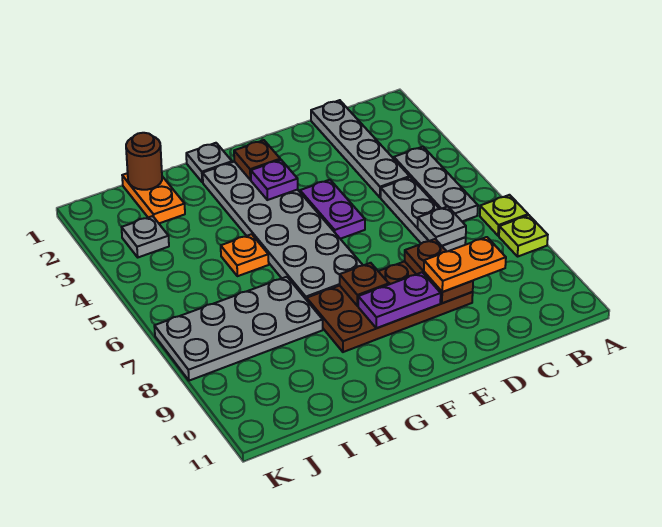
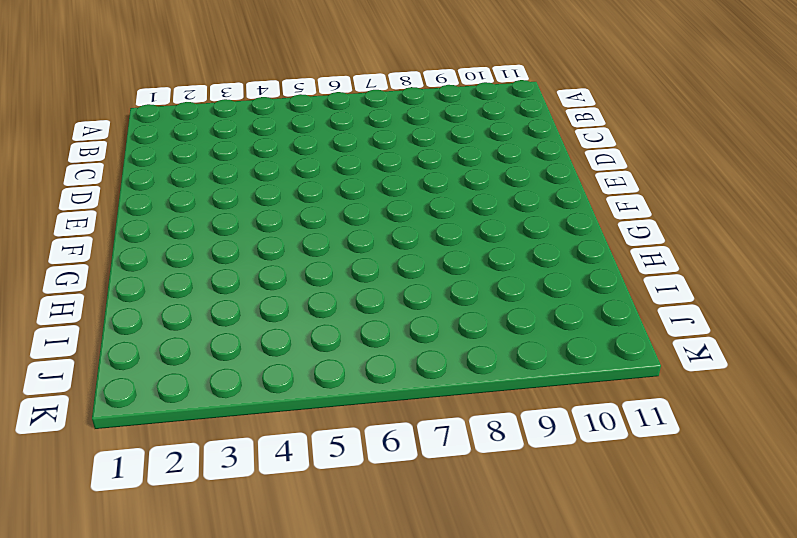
none -> lime 1x1 plate [480,195,528,236]
none -> lime 1x1 plate [499,215,548,256]
none -> grey 1x3 plate [394,147,478,221]

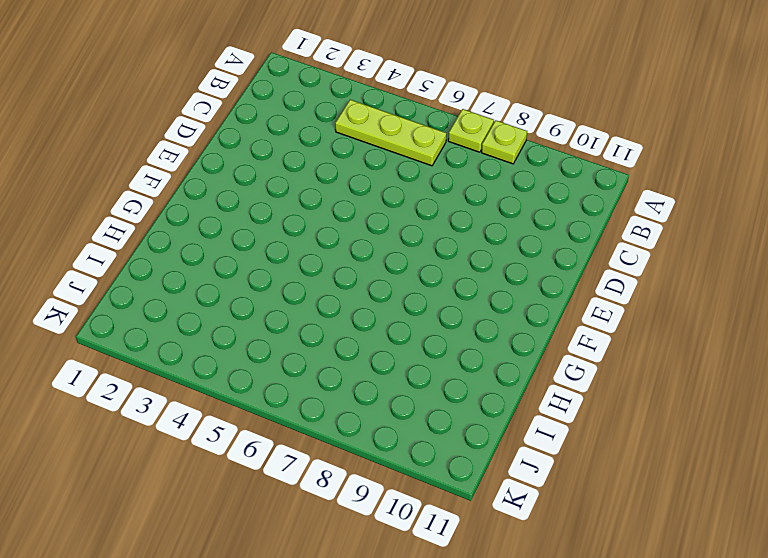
lime 1x3 plate [335,100,446,166] -> grey 1x3 plate [394,147,478,221]
none -> grey 1x4 plate [311,100,410,197]
none -> grey 1x3 plate [381,177,466,251]
none -> brown 2x4 plate [307,261,473,352]

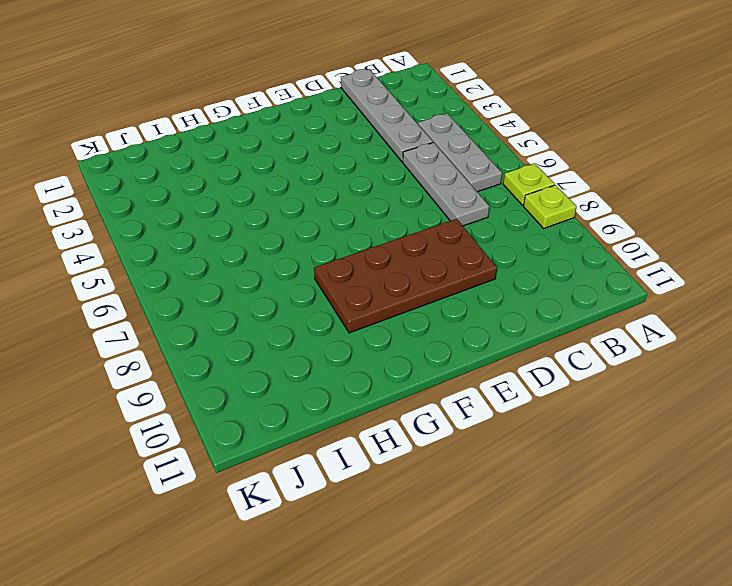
none -> purple 1x2 plate [300,180,365,239]
none -> grey 2x6 plate [203,162,363,300]
none -> grey 1x1 plate [186,143,232,182]

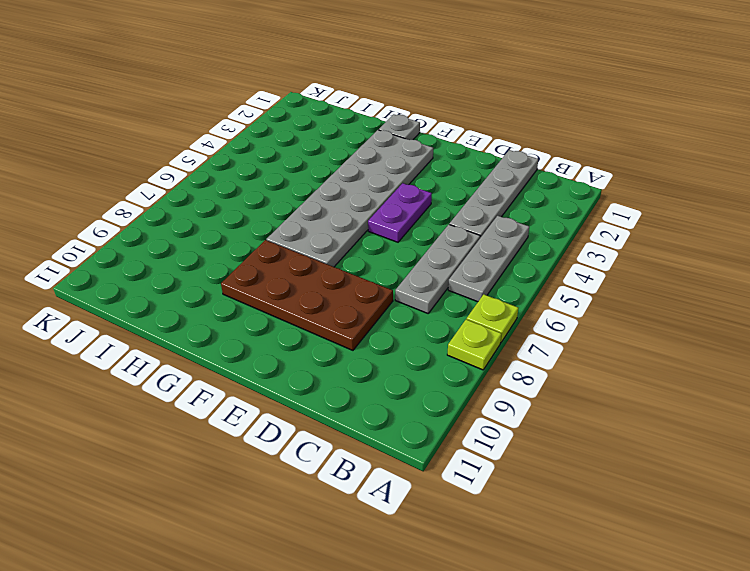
none -> orange 1x1 plate [221,234,269,276]
none -> grey 2x4 plate [154,277,323,381]
none -> orange 1x2 plate [122,173,185,223]

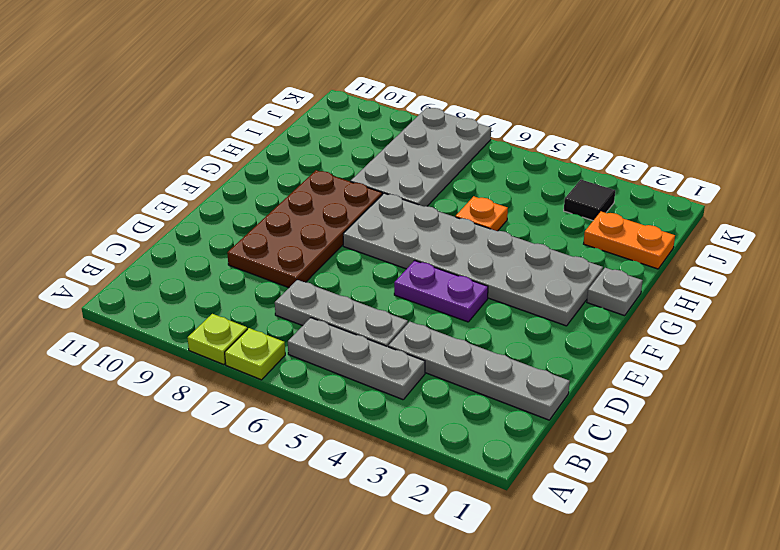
black 1x1 tile [564,180,615,220] -> grey 1x1 plate [122,216,169,257]
none -> grey 1x1 plate [418,207,466,246]
none -> brown 1x2 plate [405,239,473,303]
none -> purple 1x2 plate [358,272,441,328]

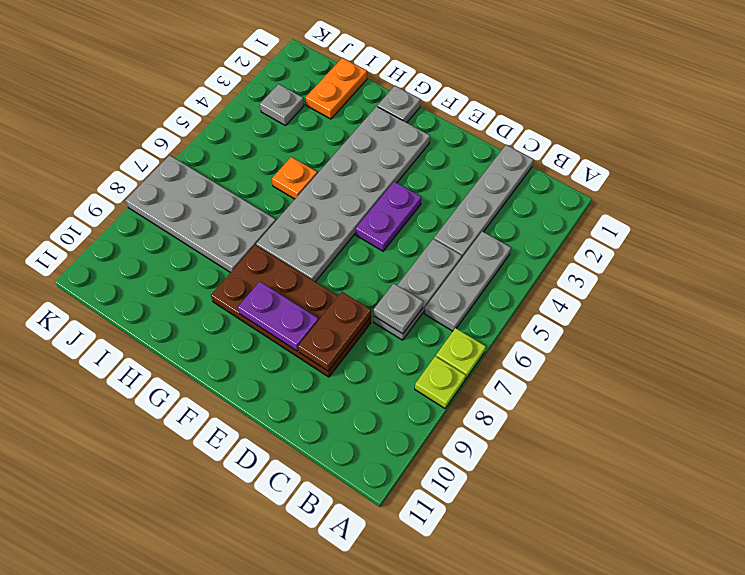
none -> brown 1x1 plate [234,140,280,180]
none -> purple 1x1 plate [251,160,298,200]
none -> brown 1x1 plate [340,263,389,306]

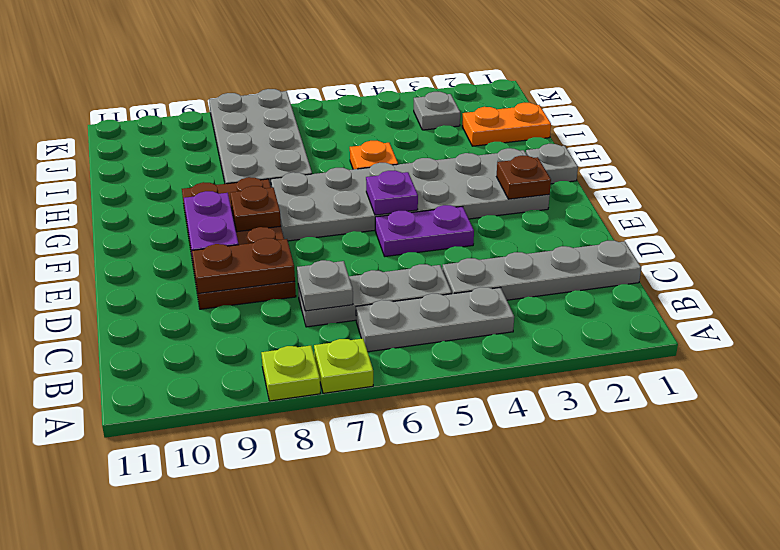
purple 1x1 plate [366,171,418,215] -> purple 1x1 plate moved to [251,160,298,200]
none -> brown 1x1 round brick [126,133,162,190]
none -> orange 1x2 plate [424,237,506,292]

